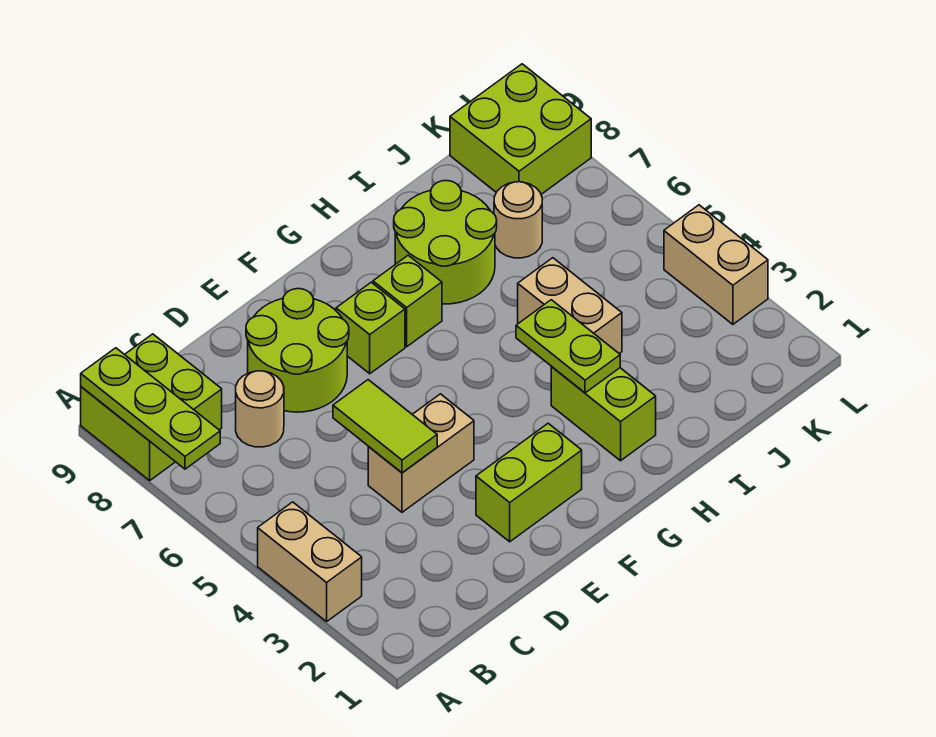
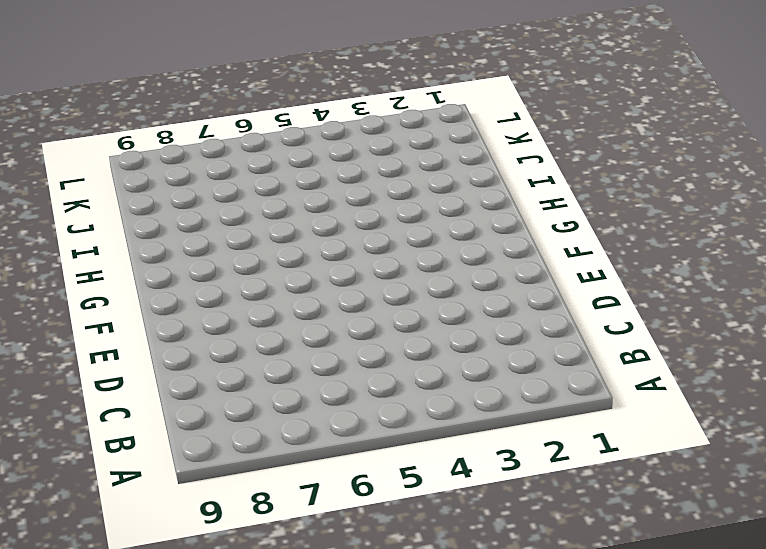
none -> tan 1x2 brick [258,502,362,621]
none -> lime 2x2 brick [81,334,222,480]
none -> tan 1x1 round brick [236,371,284,447]

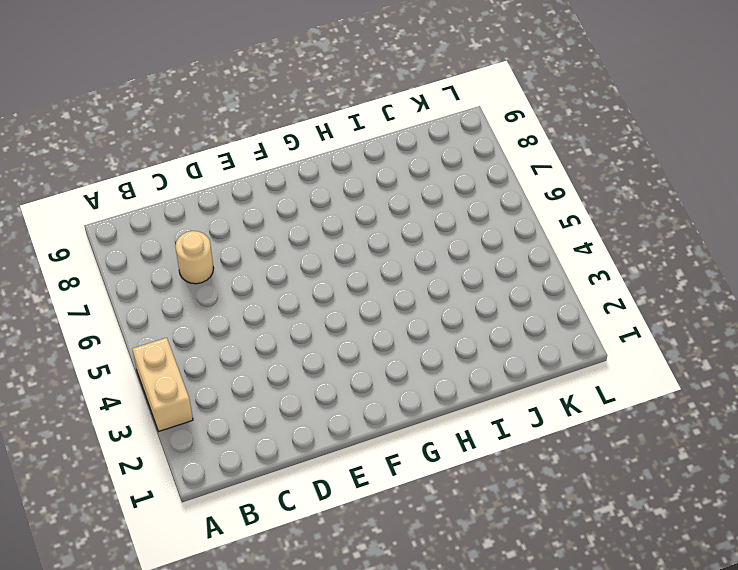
none -> lime 2x2 brick [81,334,222,480]
none -> tan 1x2 brick [368,394,474,512]
none -> lime 2x2 round brick [246,289,349,412]

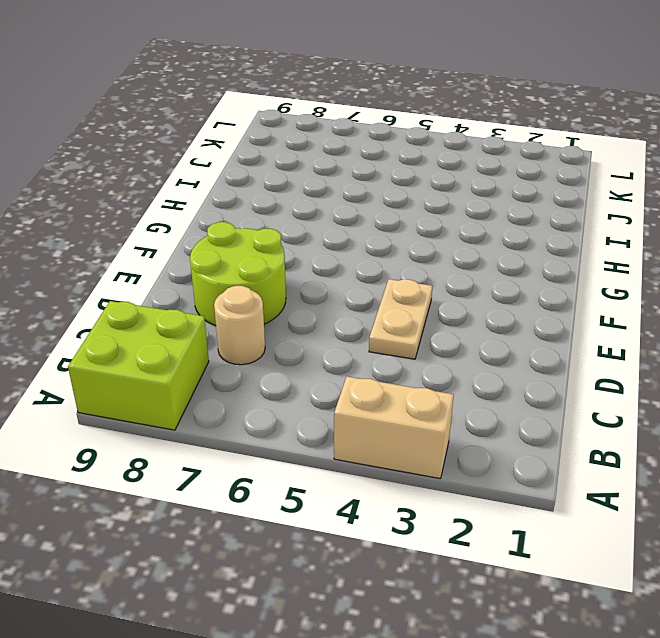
tan 1x2 plate [369,279,432,359] -> tan 1x2 brick [368,394,474,512]
none -> lime 1x2 brick [476,423,582,542]
none -> lime 1x1 brick [336,282,405,374]
none -> lime 1x1 brick [373,255,442,347]

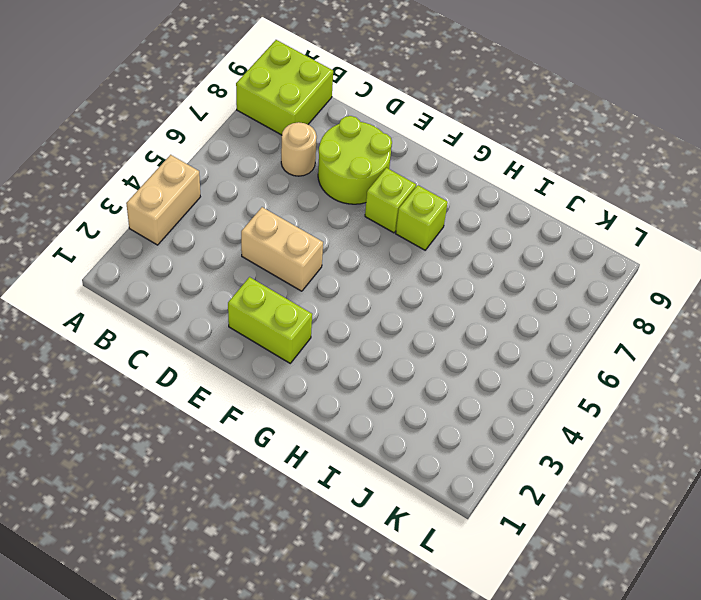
none -> lime 1x2 brick [551,367,656,461]
none -> lime 2x2 round brick [394,181,497,304]
none -> tan 1x2 brick [518,258,622,354]

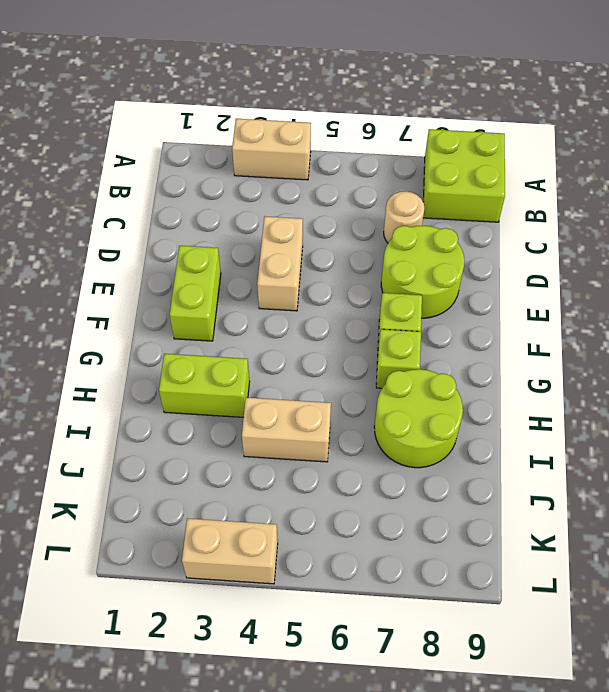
none -> tan 1x1 round brick [494,182,542,258]
none -> lime 2x2 brick [450,64,591,194]
none -> lime 1x3 plate [81,348,220,469]

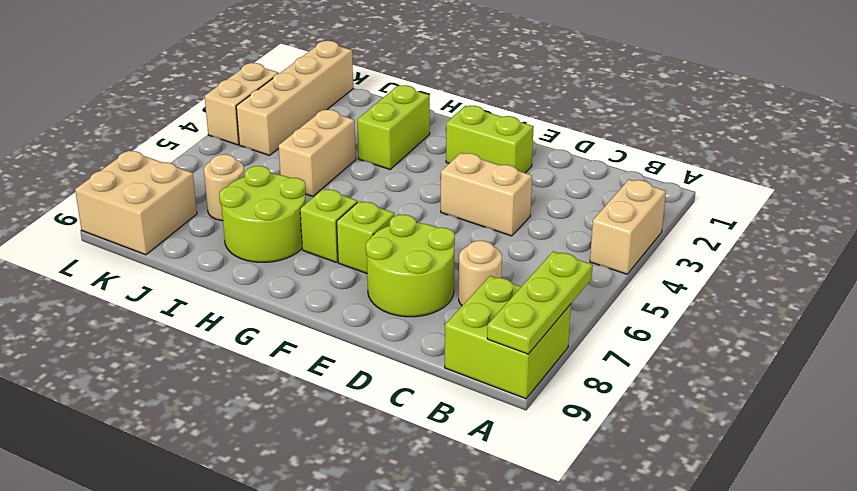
tan 1x4 brick [236,41,353,155] -> none
tan 2x2 brick [75,151,197,255] -> lime 2x2 brick [450,64,591,194]
none -> lime 1x2 tile [333,380,437,473]
none -> lime 1x2 plate [516,300,620,393]

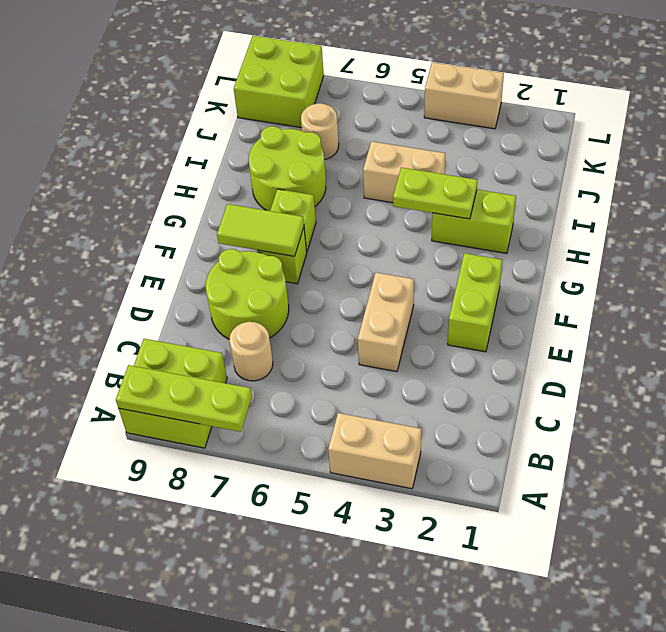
lime 1x2 tile [217,204,304,256] -> lime 1x2 tile moved to [333,380,437,473]

